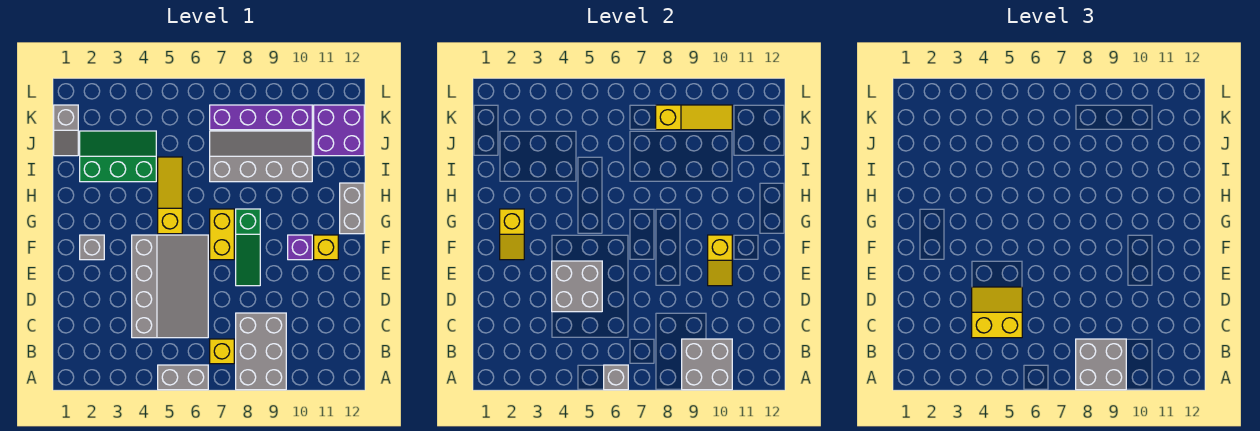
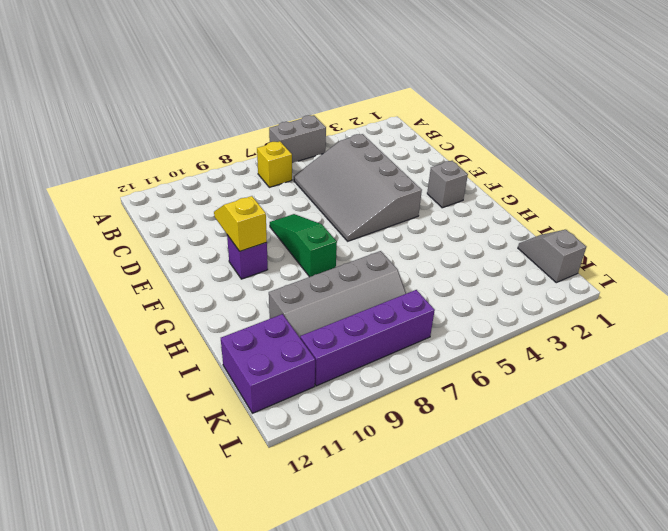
none -> grey 2x3 brick [236,313,286,390]
none -> yellow 1x2 brick [210,209,234,260]
none -> yellow 1x1 brick [314,235,338,260]

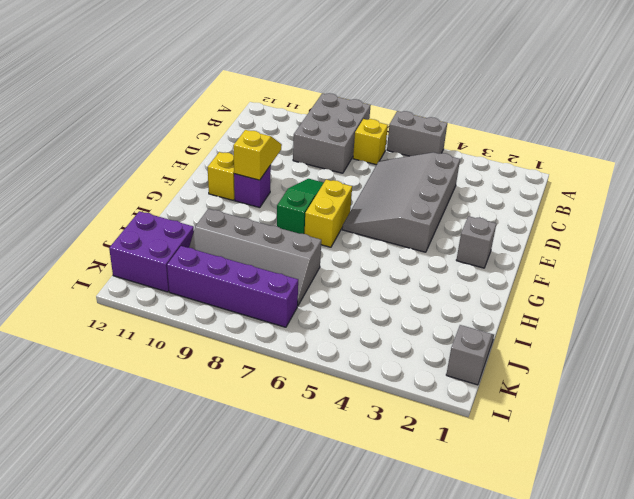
none -> yellow 1x3 slope [158,157,182,234]
none -> grey 1x2 brick [340,183,364,234]
none -> green 2x3 slope [80,131,156,182]

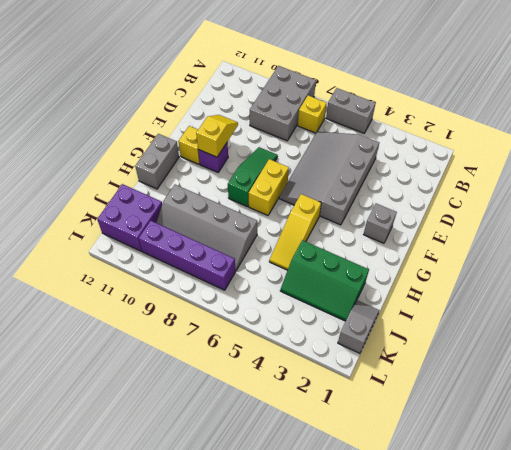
none -> grey 1x1 brick [604,365,628,390]
none -> grey 2x2 brick [682,339,732,390]
none -> grey 2x2 brick [552,261,602,312]

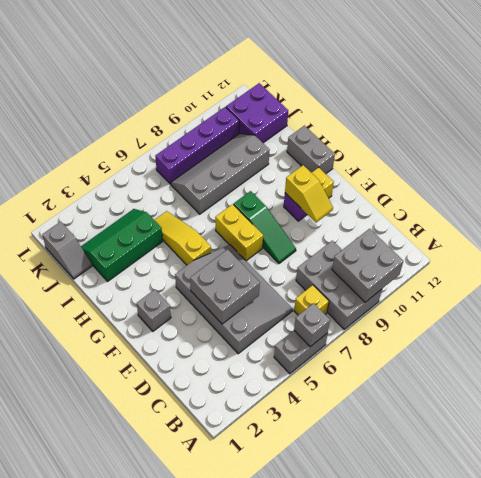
none -> yellow 1x2 slope [500,209,524,260]
none -> yellow 1x3 slope [656,105,732,130]
none -> grey 2x2 brick [1076,339,1126,390]

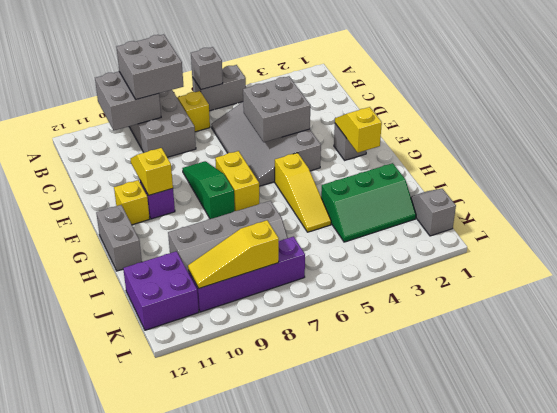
none -> yellow 2x2 slope [972,287,1022,338]

